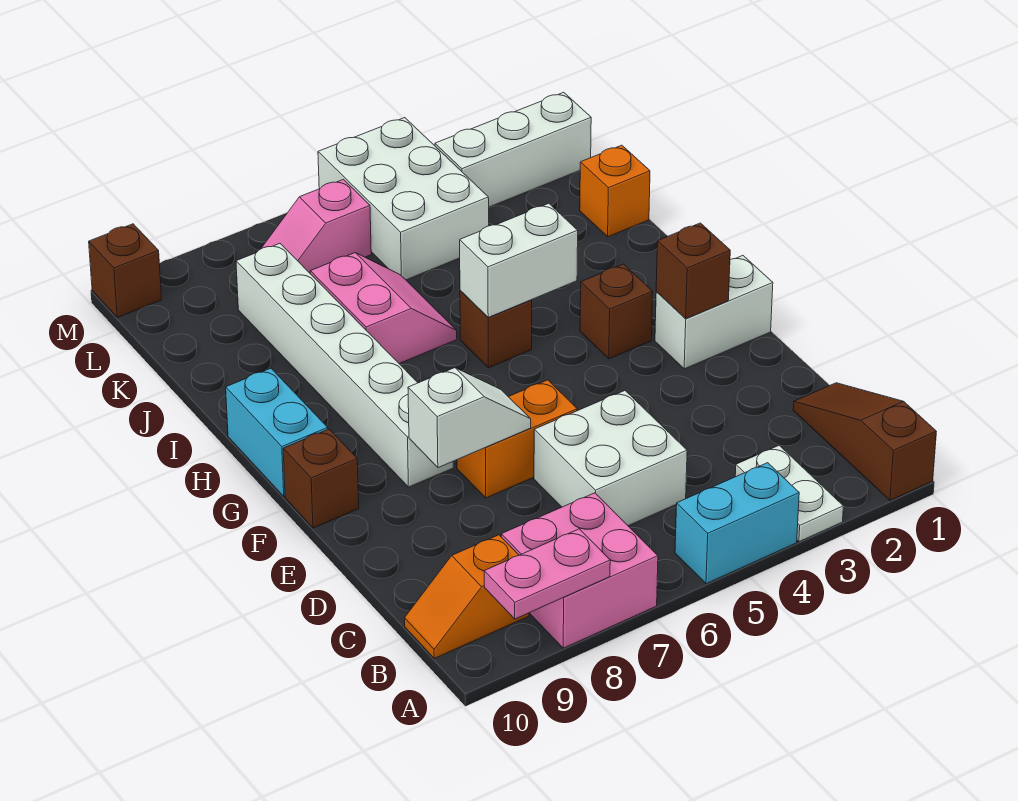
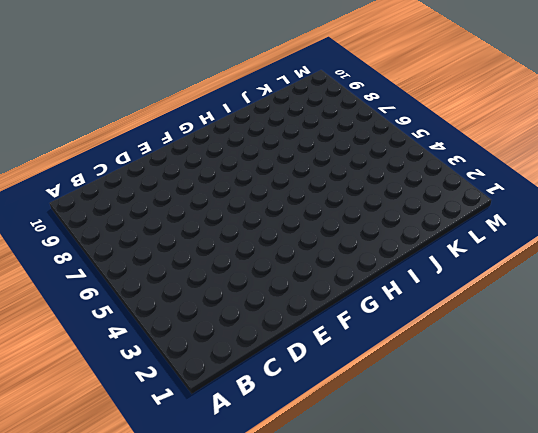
none -> brown 1x3 slope [793,383,936,500]
none -> white 1x2 plate [735,445,843,542]
none -> cyan 1x2 brick [675,463,799,584]

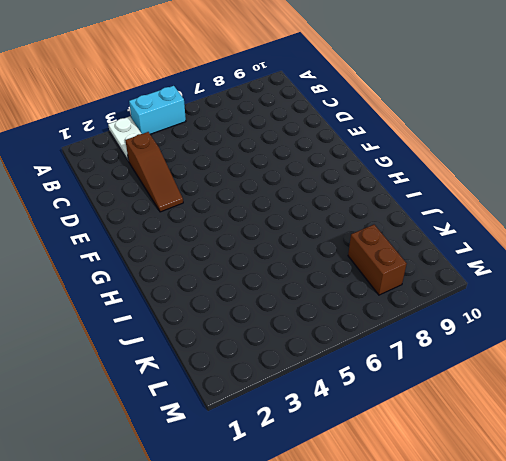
brown 1x3 slope [125,132,183,212] -> brown 1x3 slope moved to [793,383,936,500]
brown 1x2 brick [348,225,407,295] -> white 1x6 brick [236,243,453,487]
none -> pink 2x2 brick [501,493,658,648]
none -> orange 1x2 slope [405,535,529,658]
none -> white 2x2 brick [534,391,687,526]

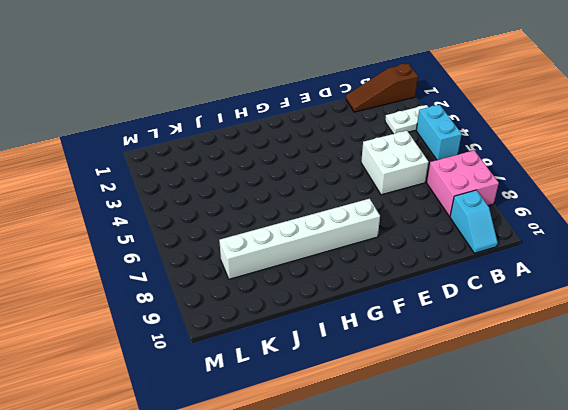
cyan 1x2 slope [450,190,498,253] -> orange 1x2 slope [405,535,529,658]
none -> orange 1x2 brick [457,380,577,498]
none -> white 1x2 brick [655,256,773,369]
none -> brown 1x1 brick [283,429,359,528]

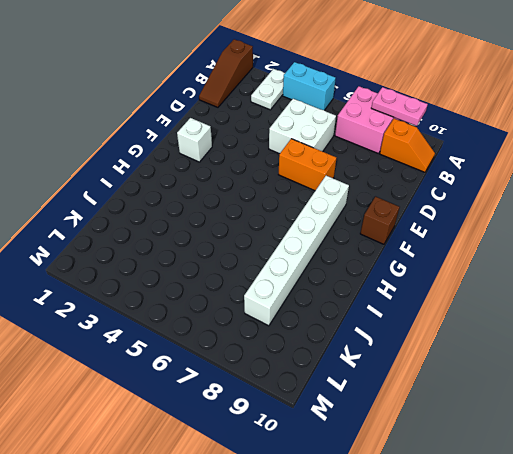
white 1x1 brick [177,118,212,162] -> white 1x2 brick [655,256,773,369]
none -> brown 1x1 brick [580,264,653,359]
none -> cyan 1x2 brick [226,368,328,497]
none -> brown 1x1 brick [460,291,532,368]

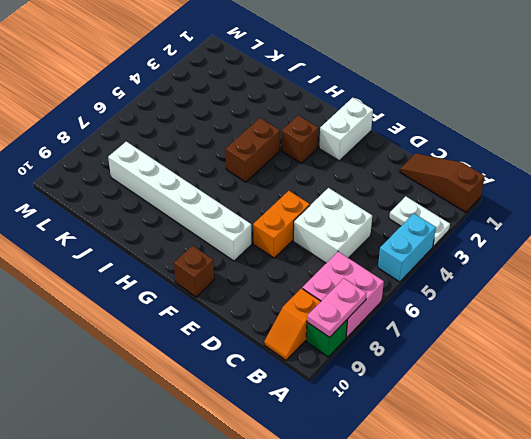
green 1x1 brick [306,320,347,357] -> none
brown 1x2 brick [226,118,280,182] -> brown 1x1 brick [460,291,532,368]
none -> cyan 1x2 brick [226,368,328,497]
none -> pink 2x2 slope [310,253,457,364]
none -> orange 1x1 brick [580,145,650,237]

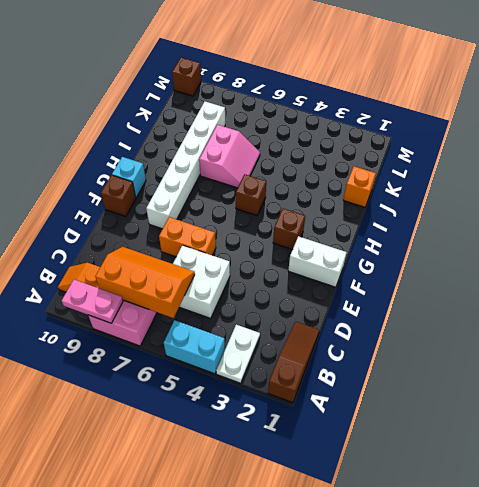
orange 2x3 slope [95,247,195,318] -> none
cyan 1x1 brick [112,157,146,197] -> cyan 1x2 brick [226,368,328,497]
none -> white 2x3 brick [318,118,489,280]
none -> white 1x3 brick [435,92,591,207]
none -> pink 1x2 slope [261,179,371,273]

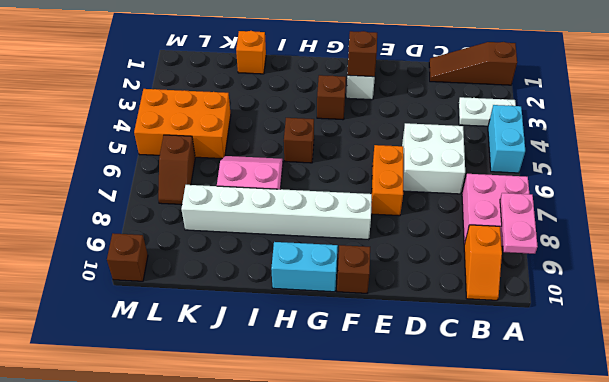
orange 2x3 brick [134,89,231,159] -> white 2x3 brick [318,118,489,280]
brown 1x2 slope [158,135,195,205] -> pink 1x2 slope [261,179,371,273]
none -> white 1x3 brick [435,92,591,207]
none -> white 1x2 slope [408,368,531,468]
none -> white 1x2 brick [460,203,578,317]

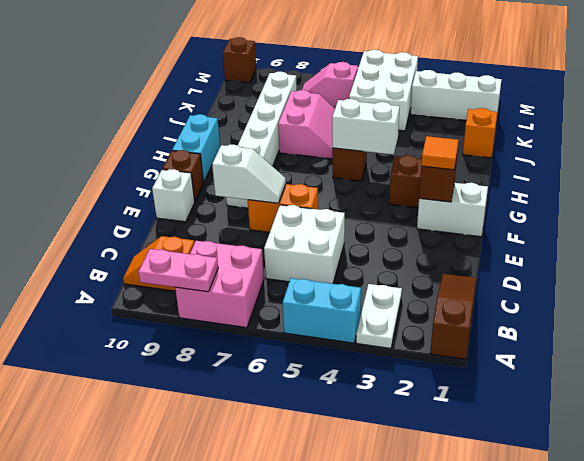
white 1x1 brick [152,169,195,222] -> none
orange 1x1 tile [421,136,459,170] -> none

